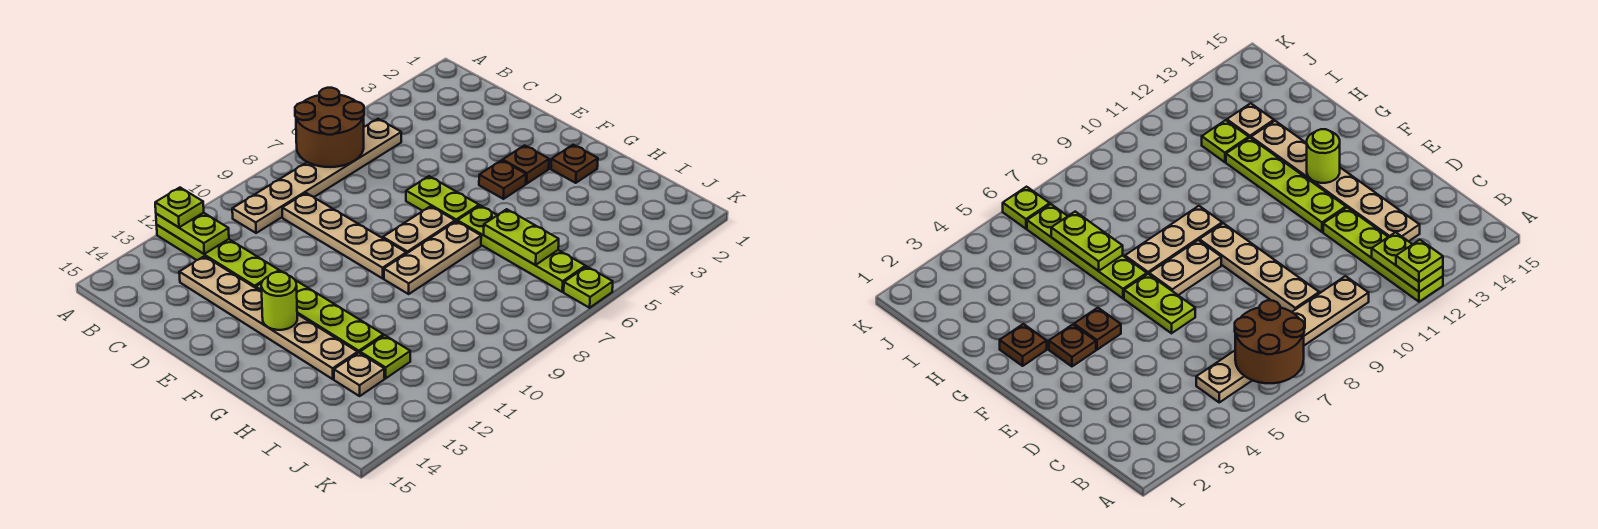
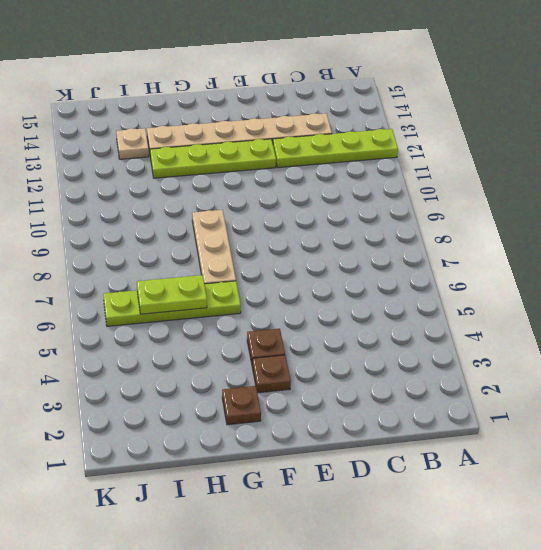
none -> tan 1x6 plate [232,119,401,233]
none -> tan 1x4 plate [282,193,406,278]
none -> lime 1x2 plate [406,176,479,222]

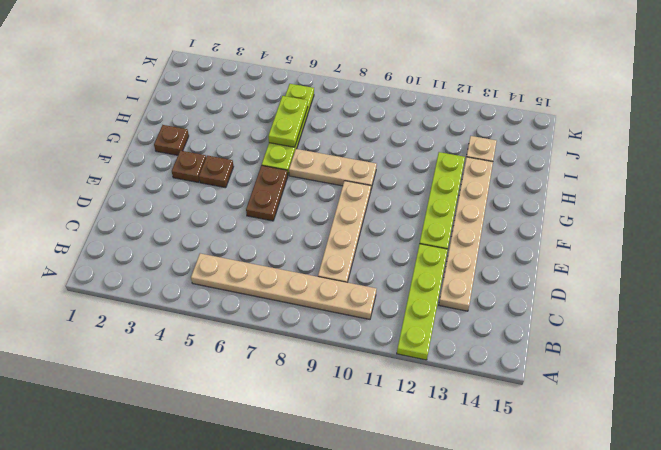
brown 1x2 plate [246,165,288,221] -> lime 1x2 plate [406,176,479,222]
none -> tan 1x2 plate [383,206,455,254]
none -> lime 1x1 plate [360,335,410,378]
none -> lime 1x1 plate [564,266,613,308]

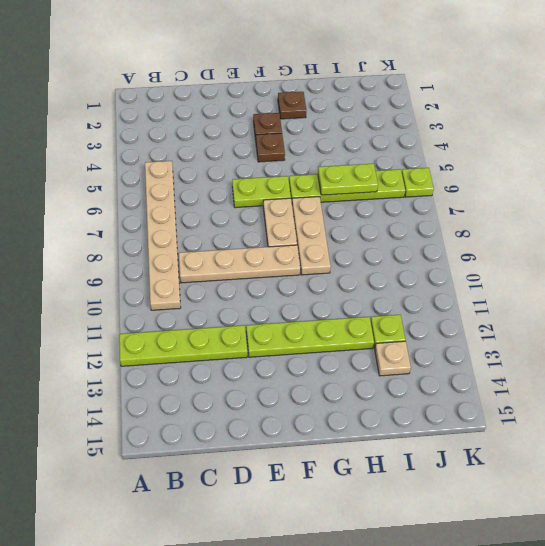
none -> tan 1x6 plate [179,256,358,379]
none -> brown 2x2 round brick [295,88,364,167]
none -> lime 1x2 plate [156,213,229,254]

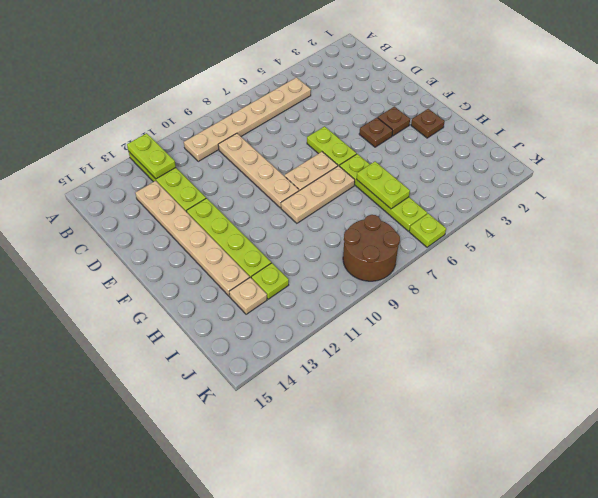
brown 2x2 round brick [343,215,400,281] -> brown 2x2 round brick moved to [295,88,364,167]
none -> lime 1x1 round brick [261,272,297,330]
none -> lime 1x1 plate [155,188,204,227]

